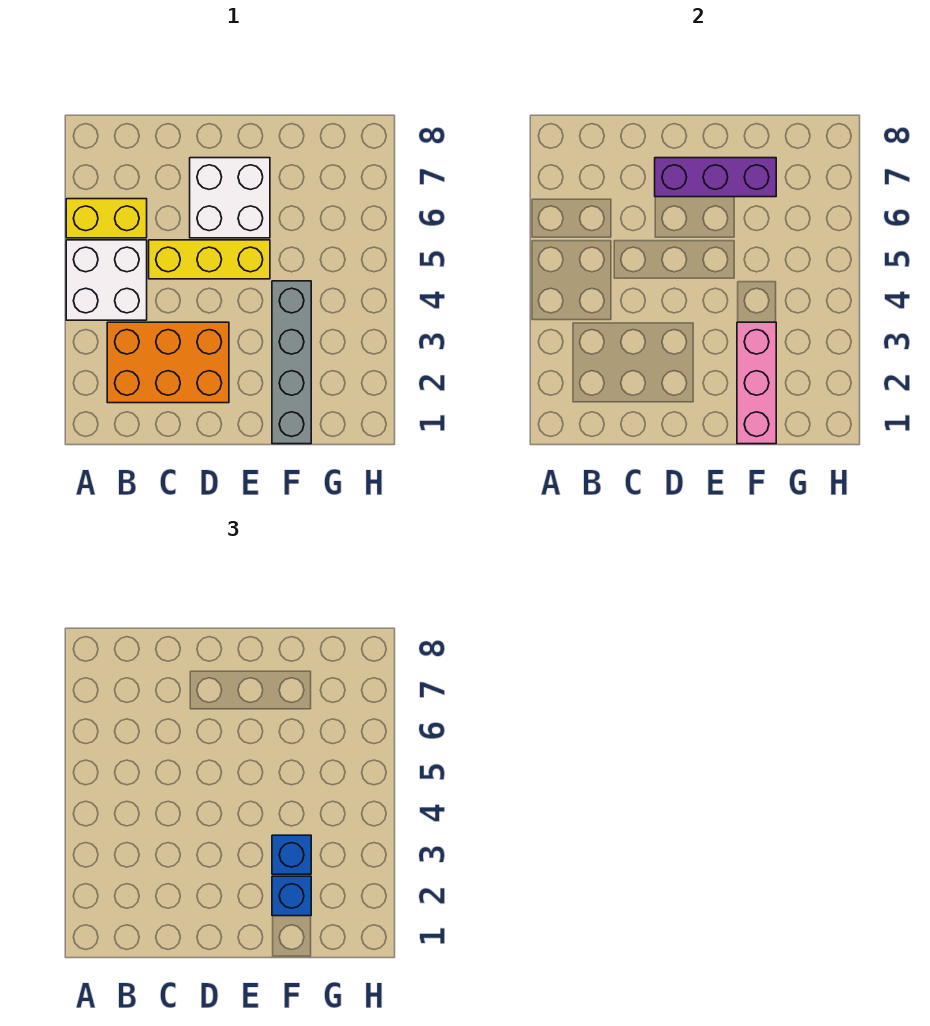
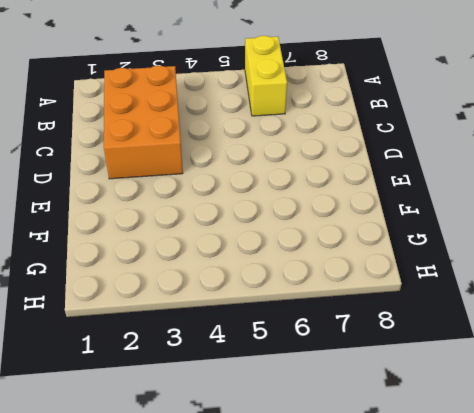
none -> white 2x2 brick [66,240,147,320]
none -> yellow 1x3 brick [149,240,270,279]

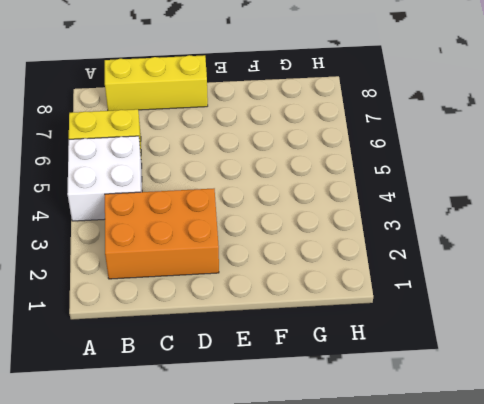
yellow 1x3 brick [105,55,208,111] -> yellow 1x3 brick moved to [149,240,270,279]
none -> white 2x2 brick [190,158,270,238]
none -> grey 1x4 brick [272,281,311,444]

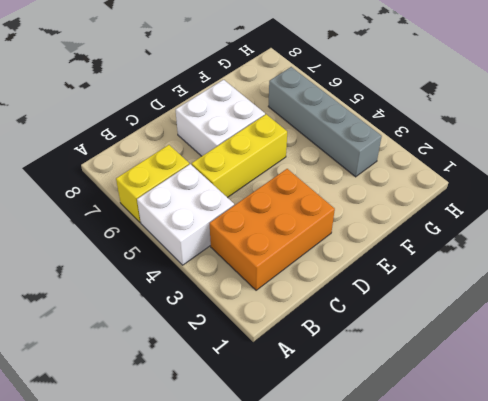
grey 1x4 brick [268,67,382,177] -> grey 1x4 brick moved to [272,281,311,444]
none -> purple 1x3 brick [655,158,776,197]
none -> pink 1x3 brick [737,322,776,444]

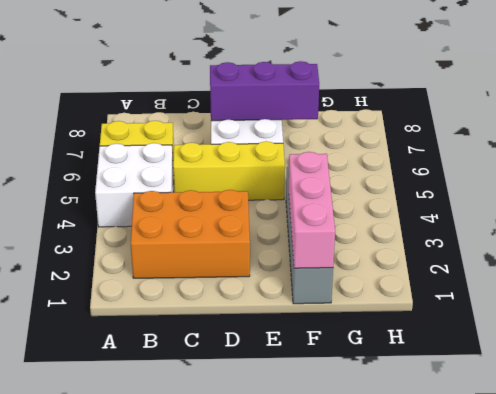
none -> blue 1x1 brick [272,876,311,916]
none -> blue 1x1 brick [272,835,311,874]

